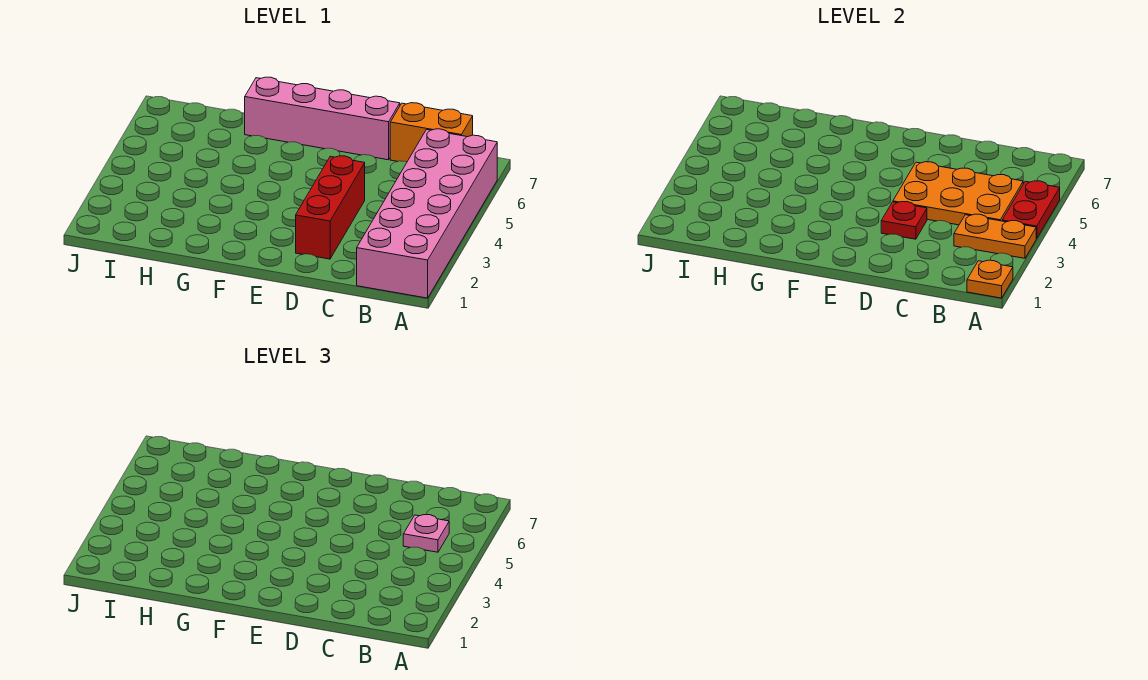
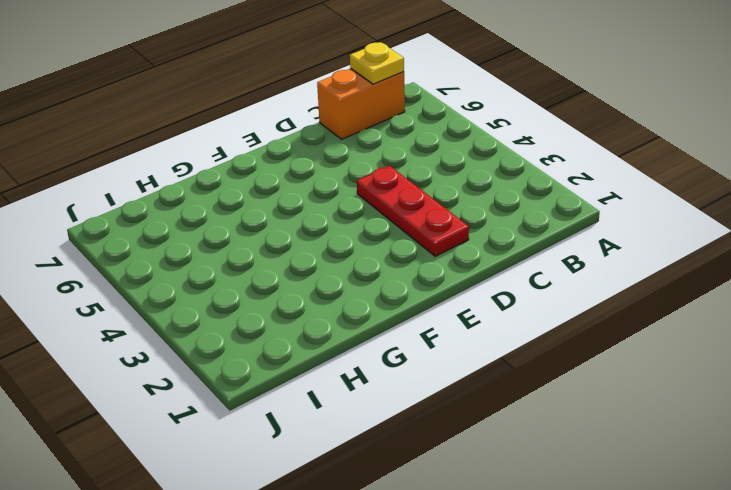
yellow 1x1 plate [350,42,404,84] -> none
red 1x3 plate [357,166,469,256] -> red 1x3 brick [296,156,365,259]
none -> pink 2x6 brick [357,129,497,298]
none -> pink 1x4 brick [245,77,400,160]

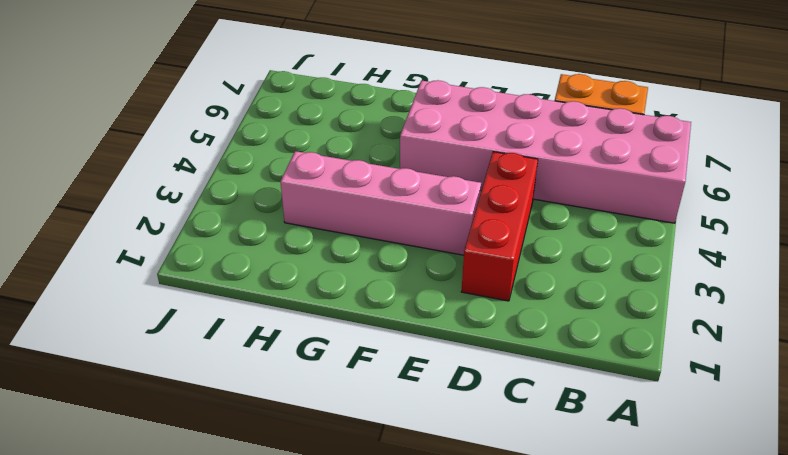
pink 2x6 brick [400,80,691,223] -> pink 2x6 brick turned to [357,129,497,298]
pink 1x4 brick [281,151,481,255] -> pink 1x4 brick moved to [245,77,400,160]
none -> orange 1x1 plate [967,260,1013,298]
none -> orange 1x2 plate [954,214,1036,258]

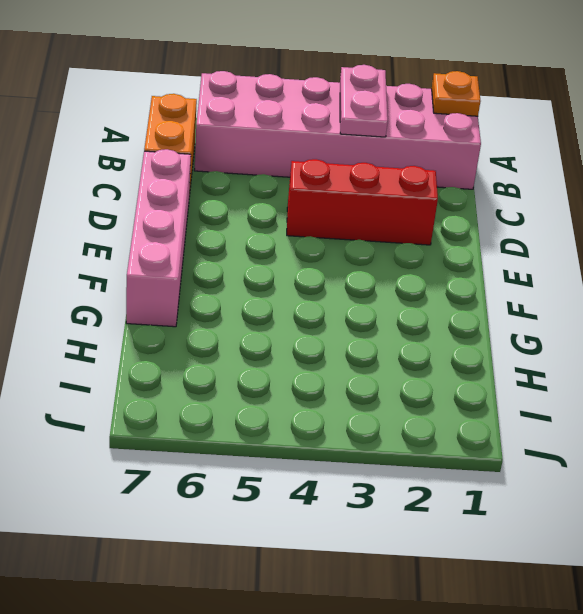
pink 1x2 plate [340,65,388,137] -> orange 1x2 plate [954,214,1036,258]
none -> red 1x2 plate [1002,181,1060,239]
none -> orange 2x3 plate [893,162,1023,225]

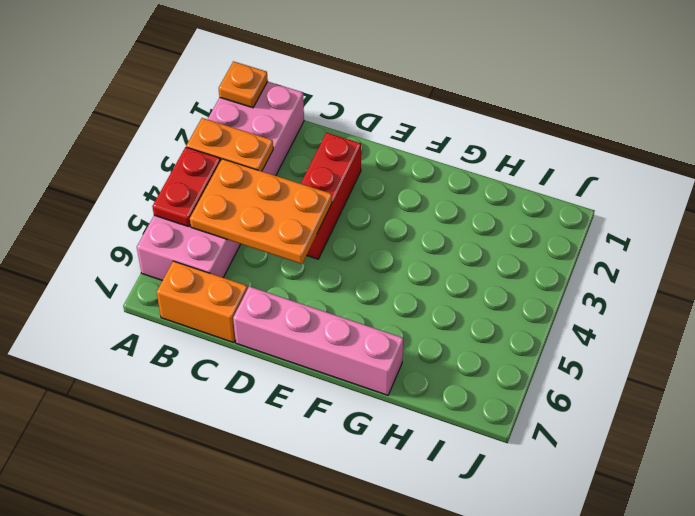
none -> red 1x1 plate [881,202,927,239]
none -> pink 1x1 plate [403,515,449,552]

